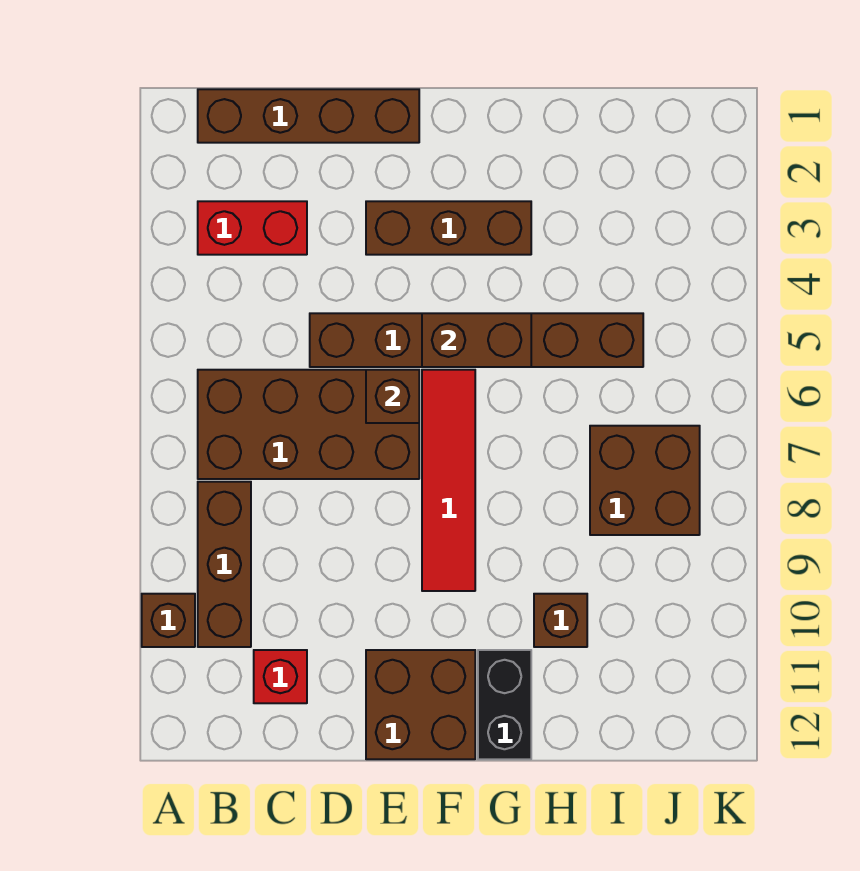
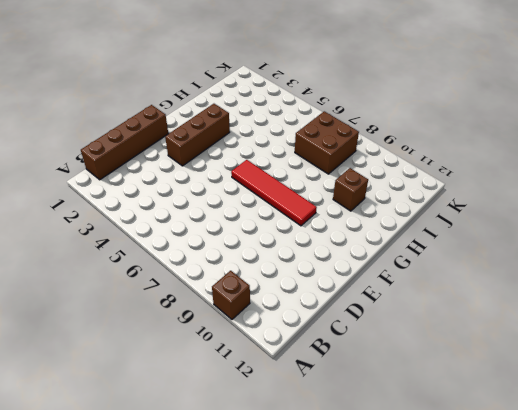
none -> red 1x2 brick [198,201,307,255]
none -> brown 2x4 brick [198,370,419,479]
none -> brown 1x3 brick [198,482,251,647]

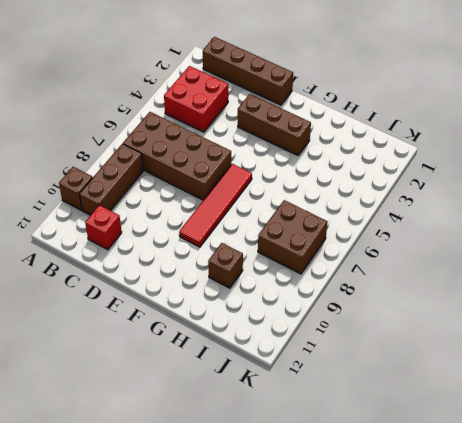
red 2x2 brick [164,66,228,132] -> red 1x2 brick [198,201,307,255]
none -> brown 1x6 brick [310,313,643,367]
none -> brown 2x2 brick [366,650,475,759]
none -> black 1x2 brick [478,650,531,759]

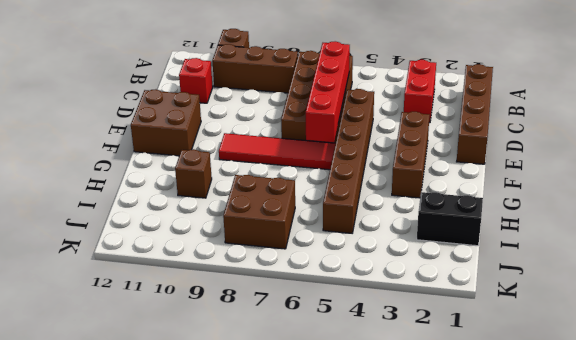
red 1x4 brick [306,41,350,143] -> brown 1x1 brick [366,370,419,423]
black 1x2 brick [417,192,483,246] -> black 1x2 brick moved to [478,650,531,759]
none -> brown 1x2 brick [422,313,531,367]

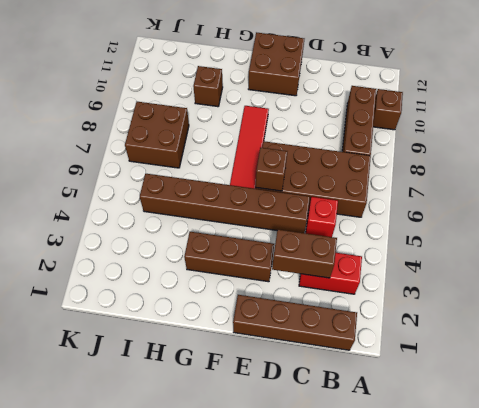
brown 1x2 brick [272,230,337,278] -> brown 1x2 brick moved to [422,313,531,367]
red 1x1 brick [306,197,338,237] -> red 1x1 brick moved to [254,650,307,703]
none -> black 1x2 brick [478,650,531,759]

